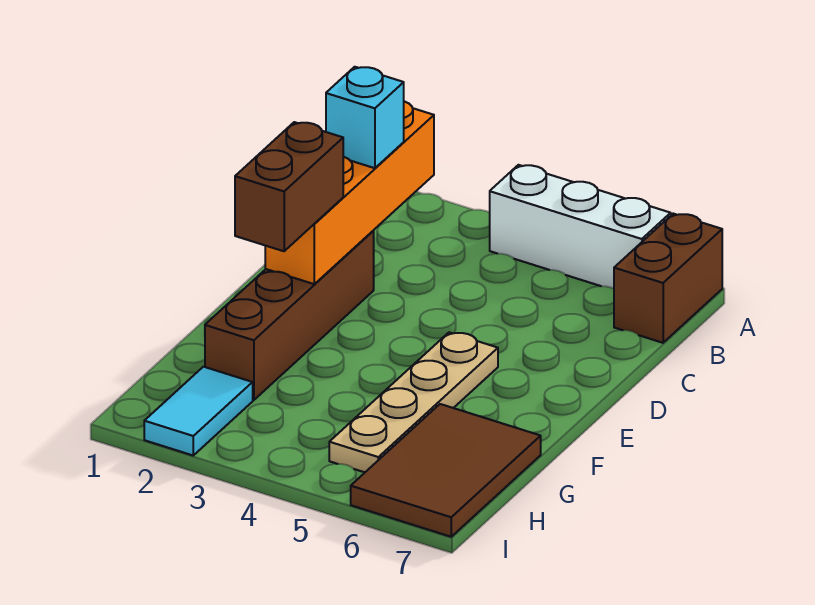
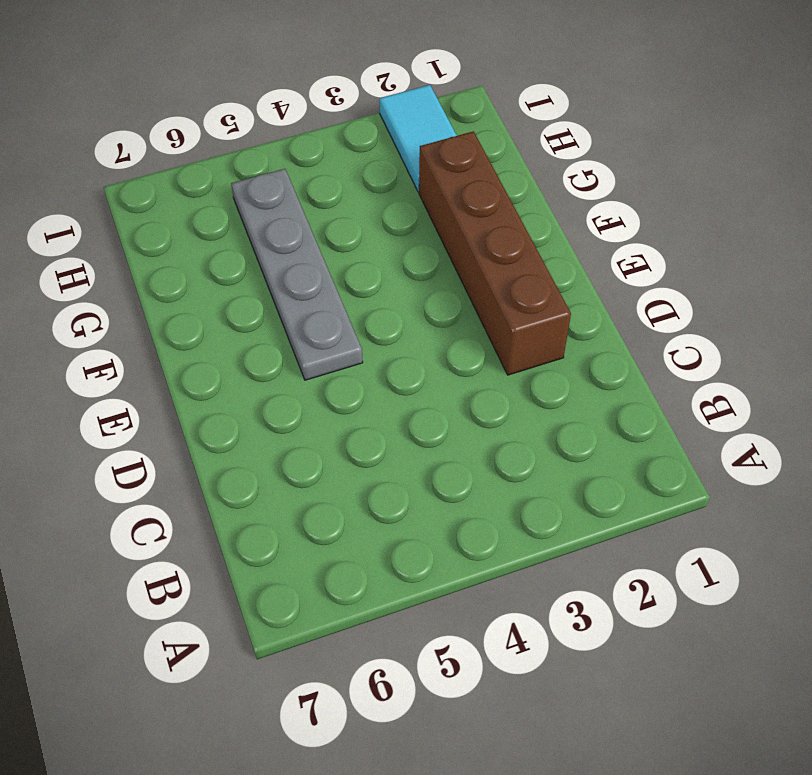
grey 1x4 plate [231,169,363,380] -> tan 1x4 plate [329,332,498,472]
none -> white 1x3 brick [490,165,671,289]
none -> brown 1x2 brick [614,214,722,343]

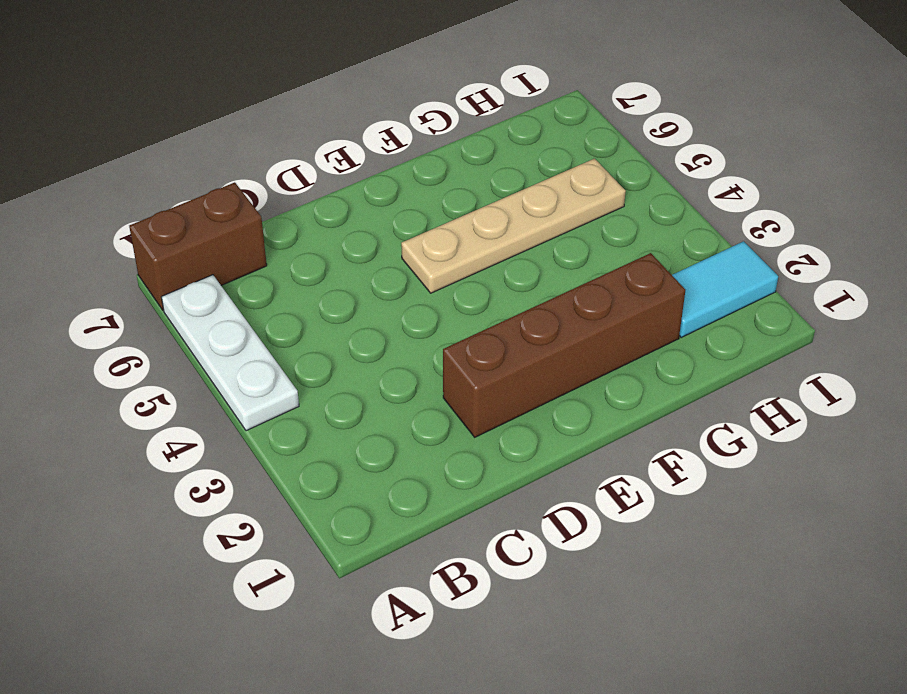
white 1x3 plate [161,275,299,431] -> white 1x3 brick [490,165,671,289]
none -> brown 2x3 tile [351,404,541,537]
none -> orange 1x4 brick [265,101,434,284]

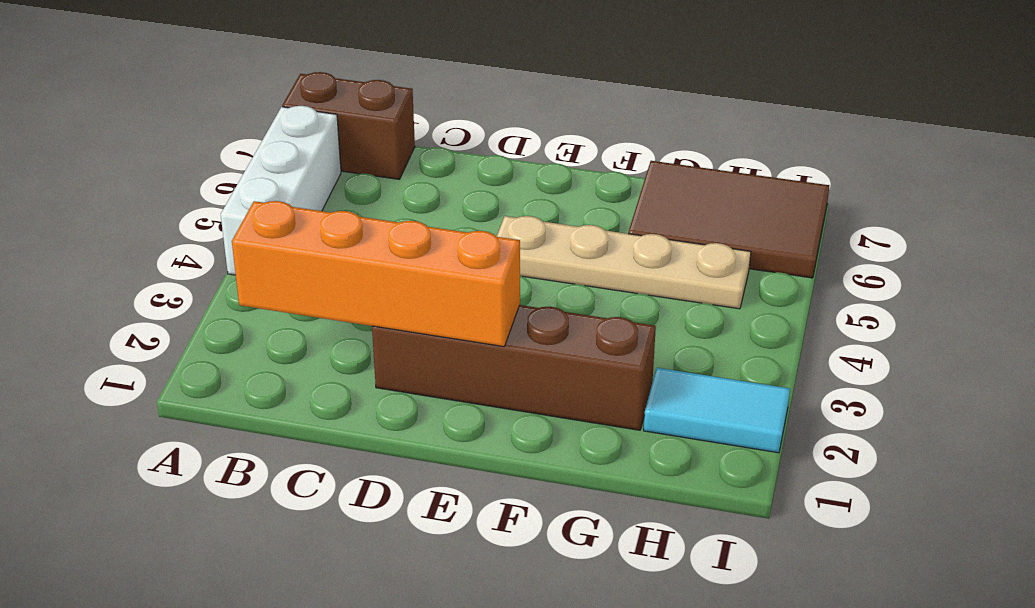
none -> cyan 1x1 brick [326,67,404,168]
none -> brown 1x2 brick [235,122,343,251]

